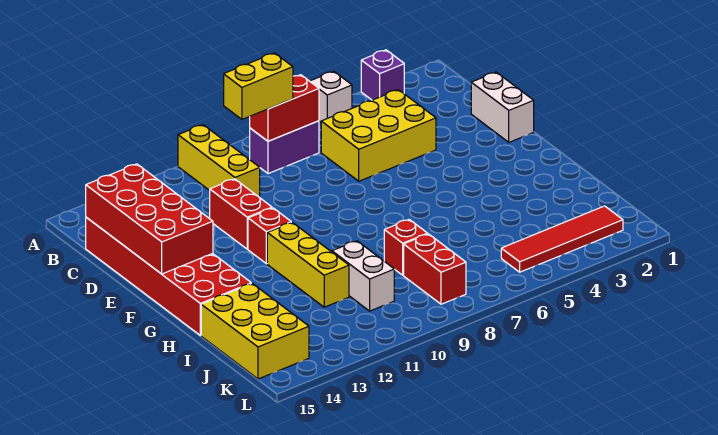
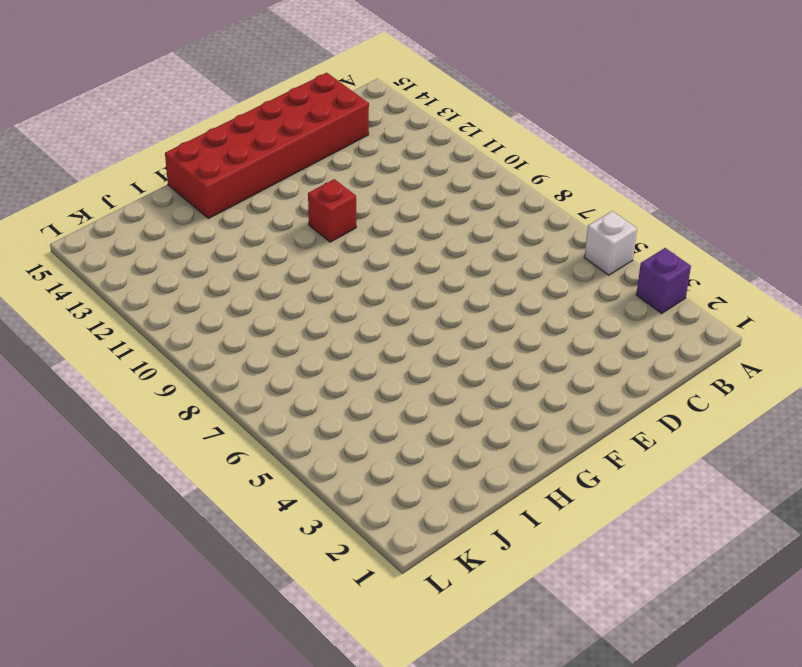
none -> yellow 1x3 brick [178,125,260,198]
none -> purple 1x2 brick [250,121,319,174]
none -> yellow 2x3 brick [321,90,436,181]

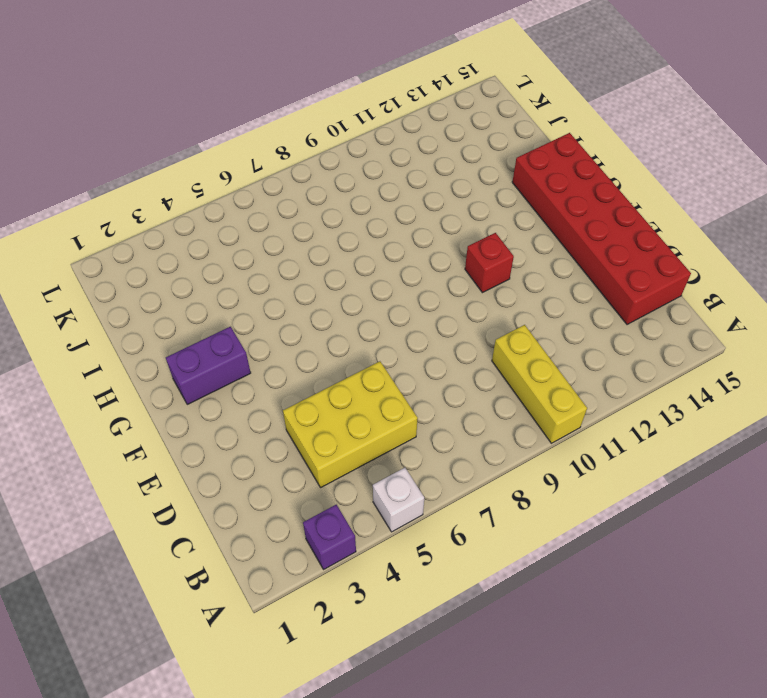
purple 1x2 brick [166,327,251,404] -> purple 1x2 brick moved to [250,121,319,174]
none -> white 1x2 brick [471,72,534,142]
none -> red 1x2 brick [210,179,272,249]
none -> yellow 1x3 brick [267,222,349,307]

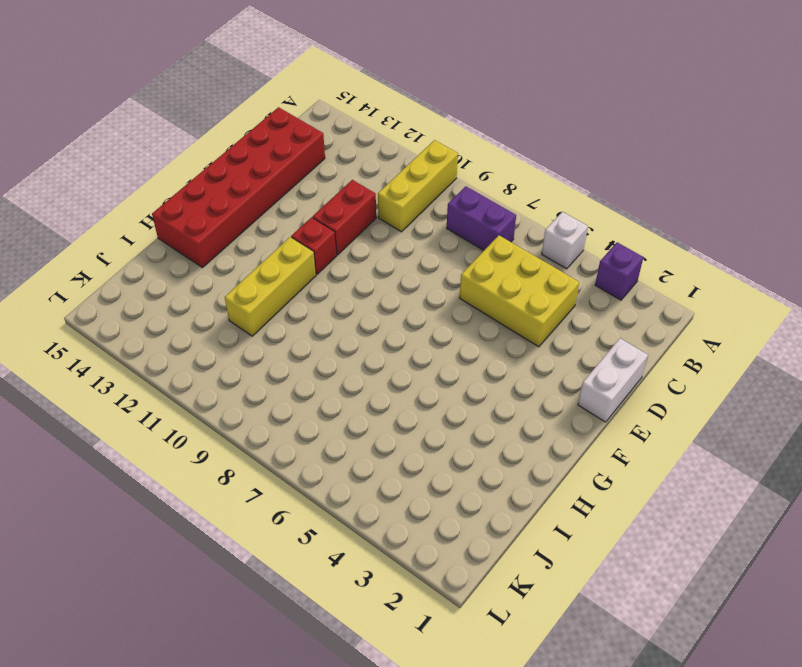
none -> red 1x1 brick [384,220,428,275]
none -> white 1x2 brick [332,241,394,311]
none -> yellow 2x3 brick [201,284,309,379]

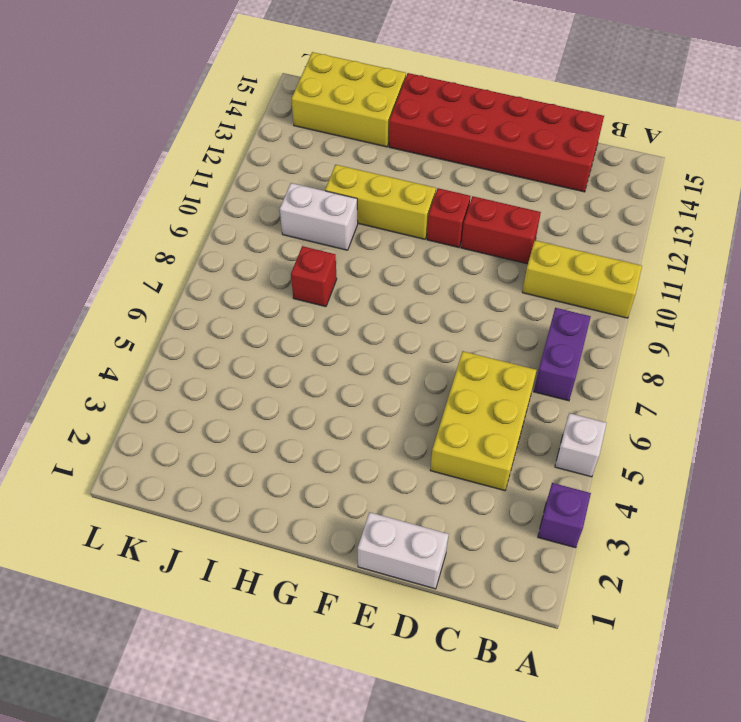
none -> red 1x2 brick [404,234,466,304]
none -> red 1x4 tile [501,206,623,272]
none -> red 1x2 brick [250,75,319,141]

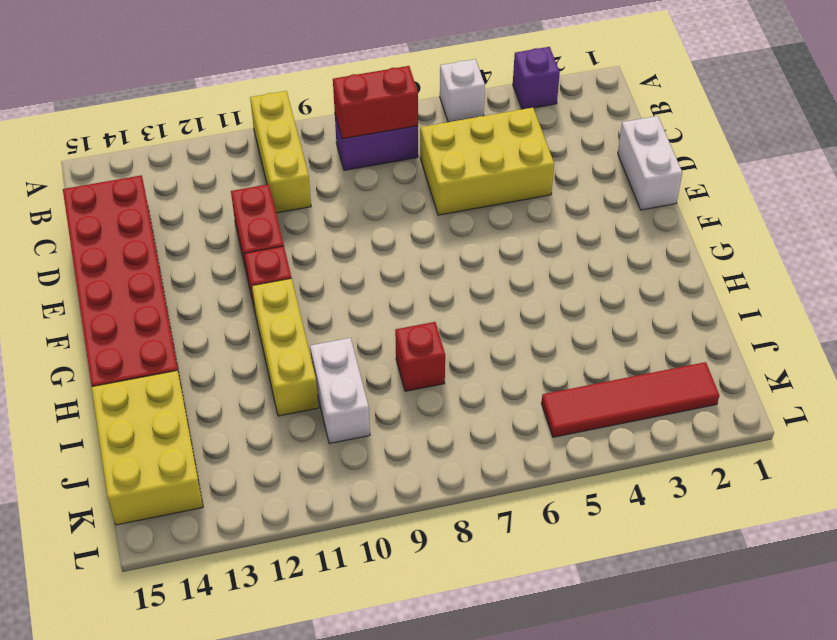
none -> red 1x2 brick [404,234,466,304]
none -> red 2x4 brick [86,164,213,274]
none -> yellow 1x2 brick [224,53,293,119]

